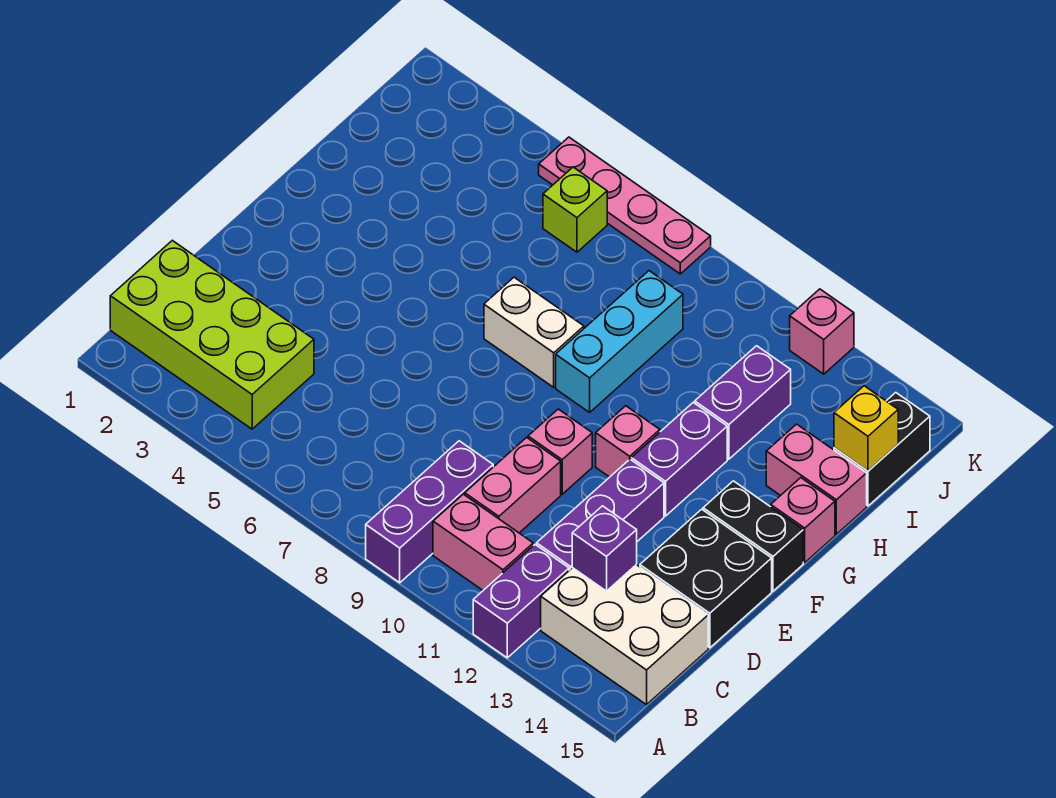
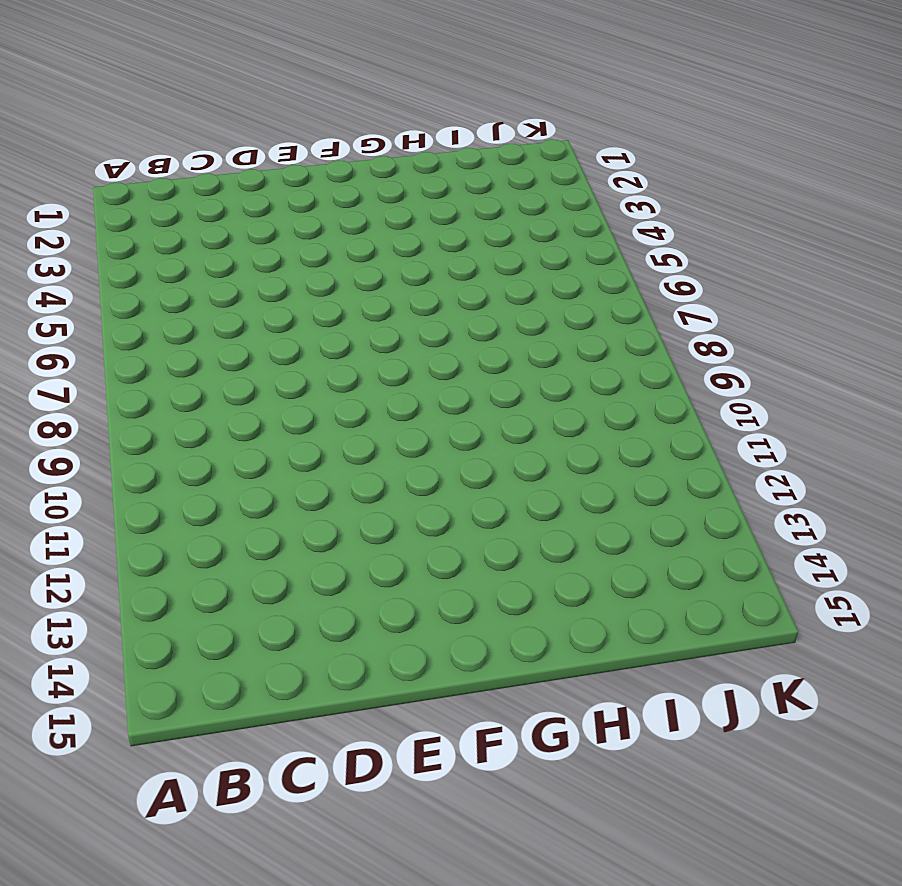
none -> purple 1x3 brick [366,441,493,583]
none -> purple 1x2 brick [473,545,569,658]
none -> lime 2x4 brick [110,240,314,429]

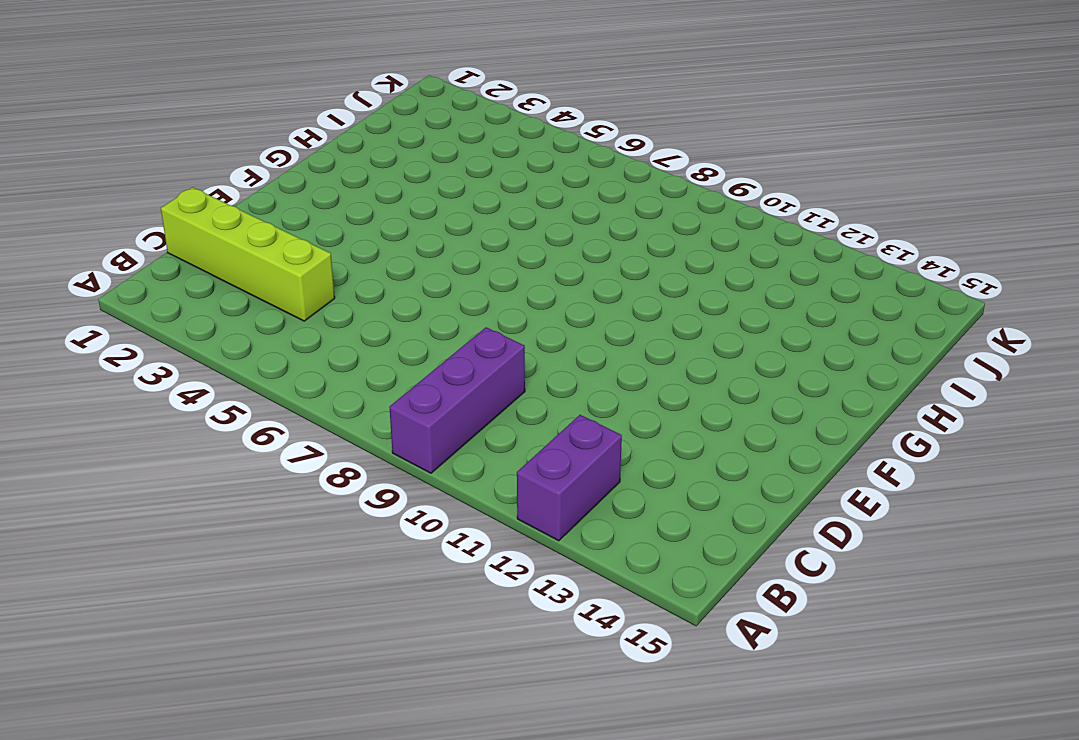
lime 1x4 brick [161,187,335,321] -> lime 2x4 brick [110,240,314,429]
none -> pink 1x2 brick [433,494,533,590]
none -> white 2x3 brick [541,565,708,705]
none -> pink 1x2 brick [465,438,561,533]

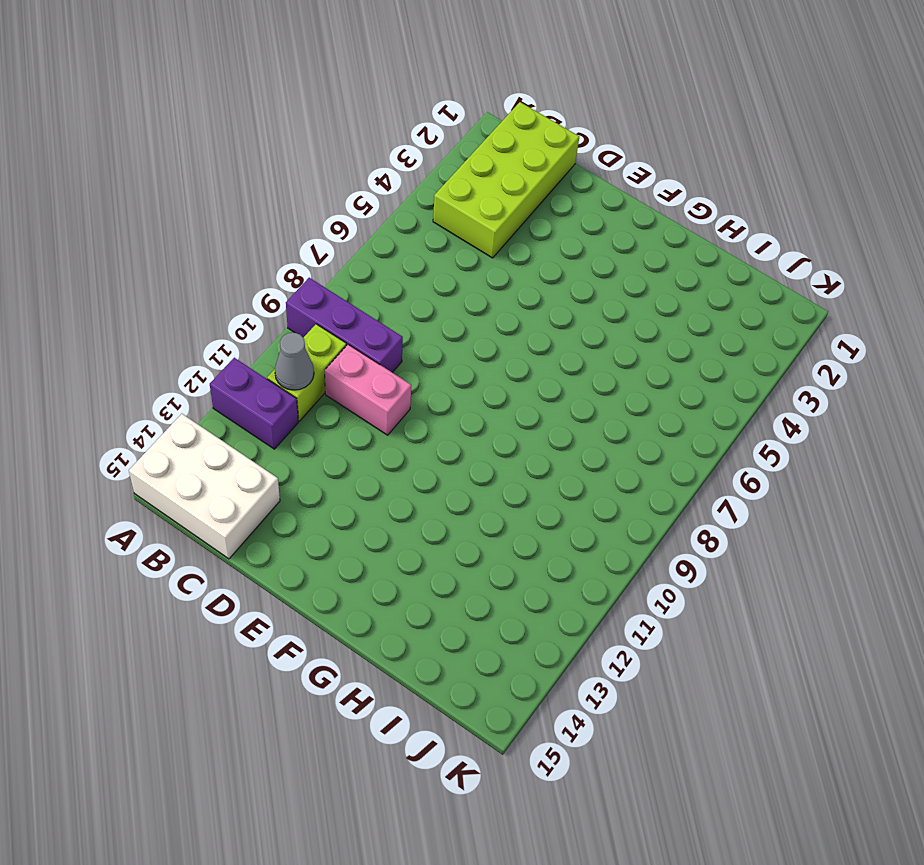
white 2x3 brick [129,414,280,559] -> white 2x3 brick turned to [541,565,708,705]
lime 1x2 brick [267,324,347,421] -> pink 1x2 brick [433,494,533,590]
grey 1x1 cone [275,333,314,390] -> none
none -> purple 1x3 brick [537,459,664,570]
none -> black 2x2 brick [640,509,772,648]
none -> pink 1x1 brick [528,409,592,494]

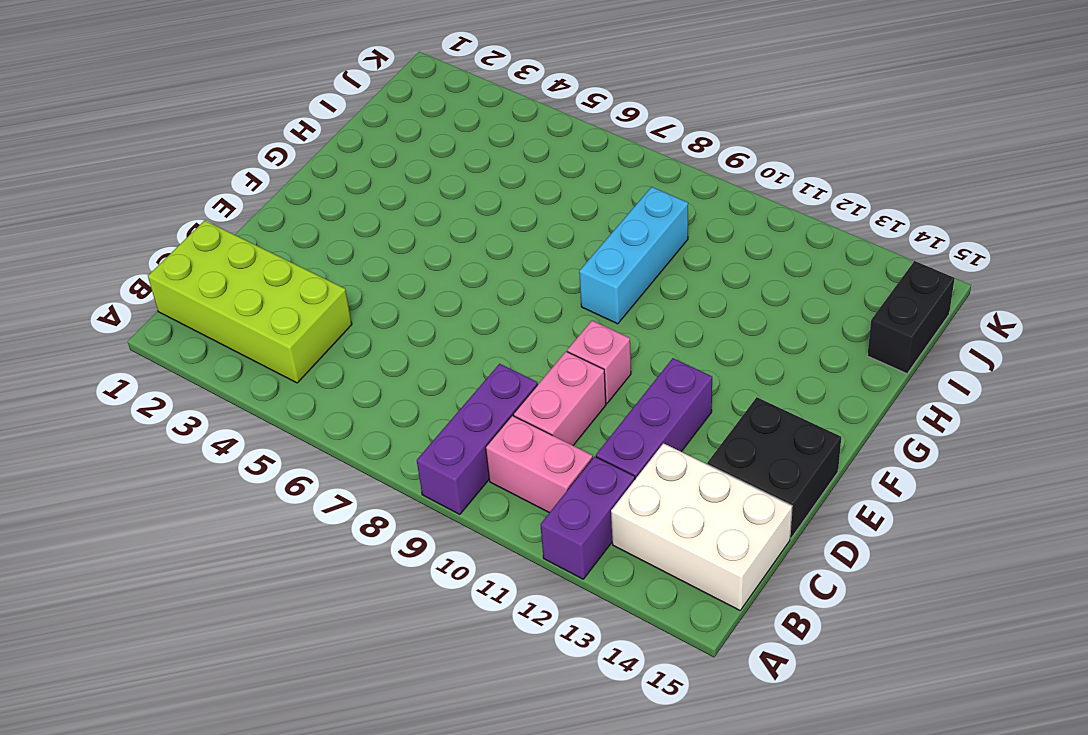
none -> pink 1x1 brick [596,406,660,477]
none -> purple 1x2 brick [631,402,727,516]
none -> black 1x2 brick [703,481,803,591]

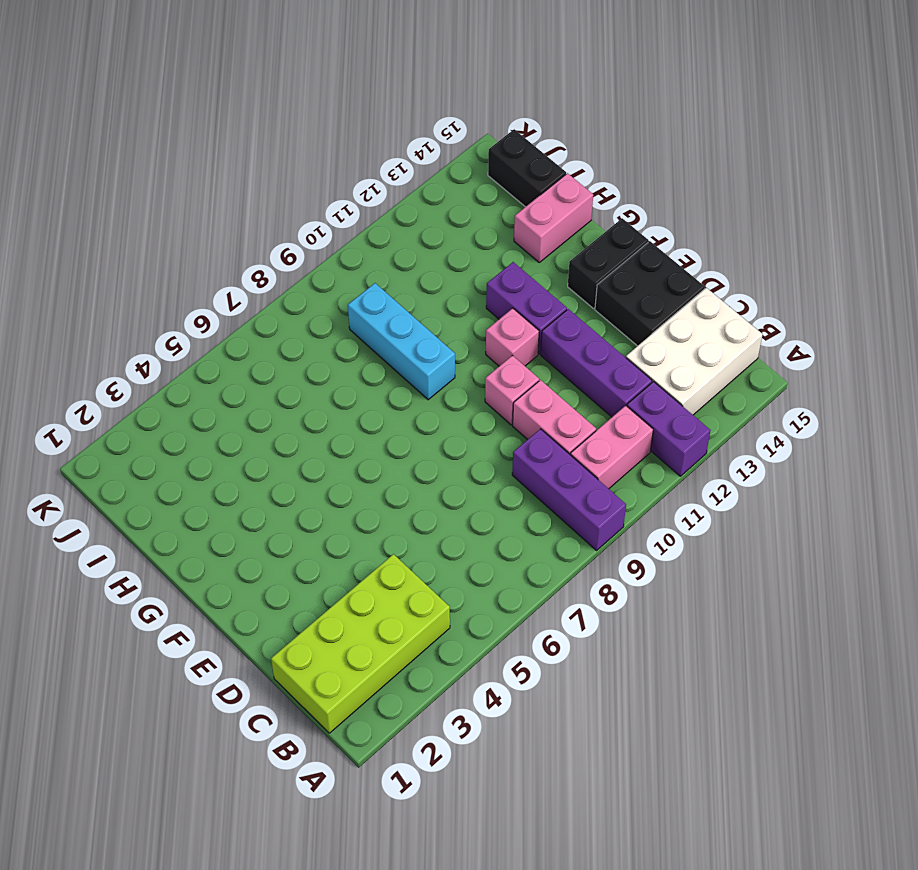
none -> white 1x2 brick [484,277,584,387]
none -> pink 1x1 brick [771,478,835,563]
none -> purple 1x2 brick [695,346,791,459]

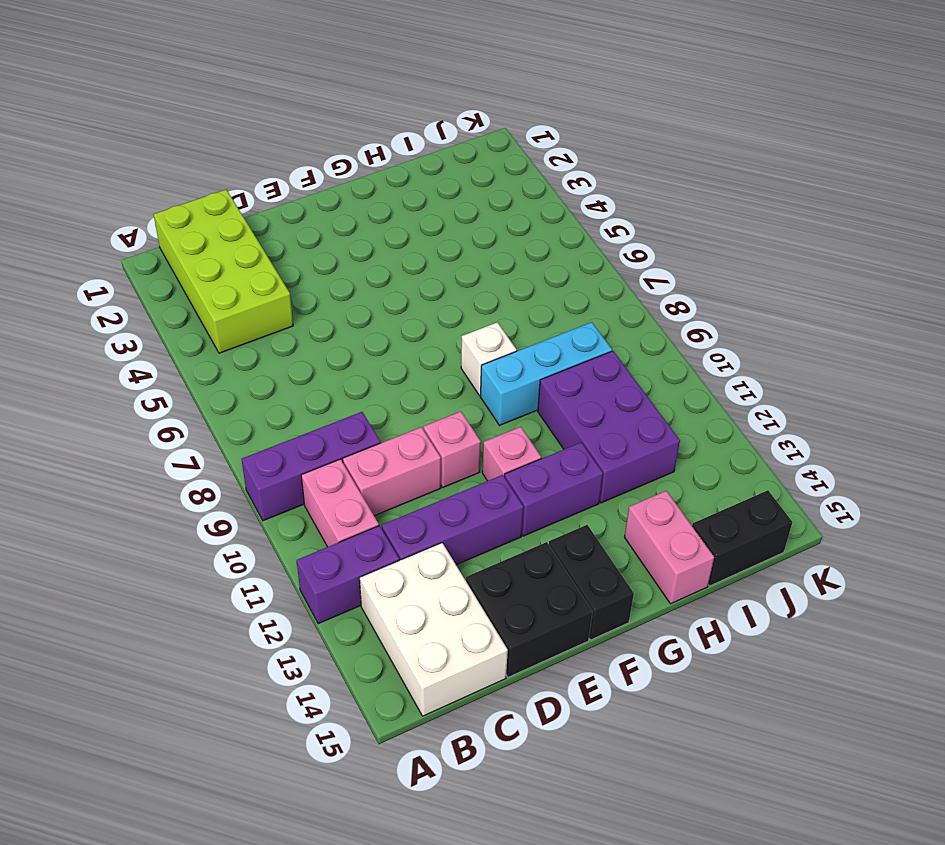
white 1x1 brick [461,322,517,396] -> white 1x2 brick [484,277,584,387]
purple 2x3 brick [538,351,680,503] -> purple 1x2 brick [695,346,791,459]
none -> pink 1x1 brick [771,478,835,563]
none -> lime 1x1 brick [543,167,607,252]
none -> pink 1x4 plate [539,137,711,274]

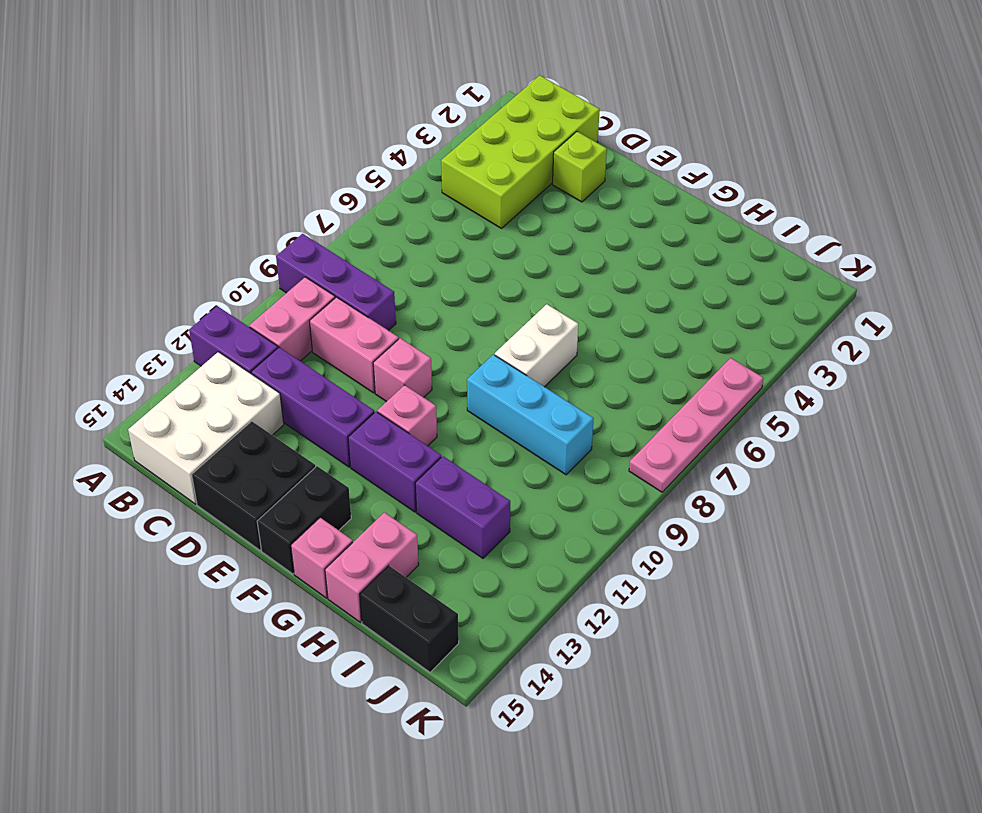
lime 1x1 brick [553,132,607,202] -> lime 1x1 brick moved to [543,167,607,252]
none -> pink 1x1 brick [790,289,854,374]
none -> purple 1x1 brick [572,506,637,591]
none -> yellow 1x1 brick [834,386,898,471]

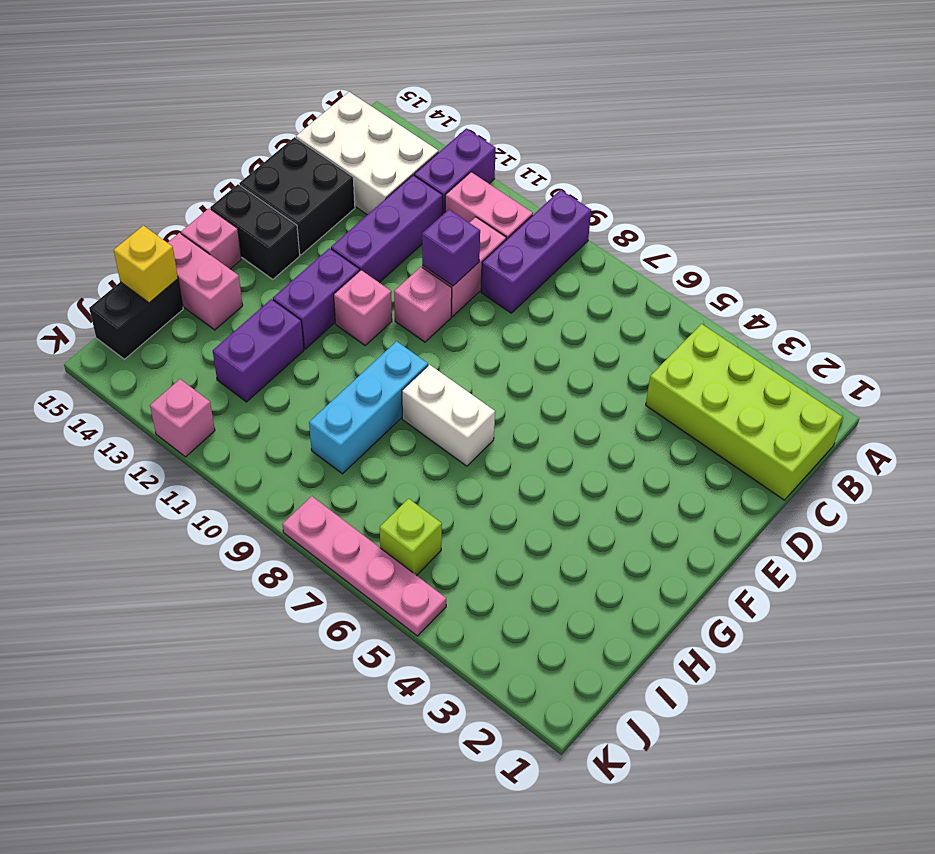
purple 1x1 brick [422,209,480,286] -> purple 1x1 brick moved to [572,506,637,591]

